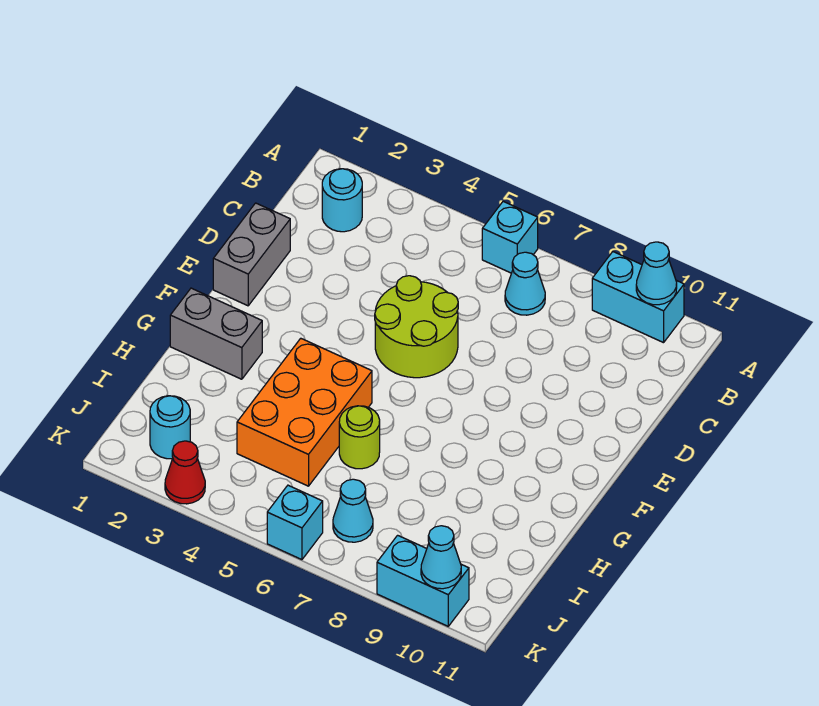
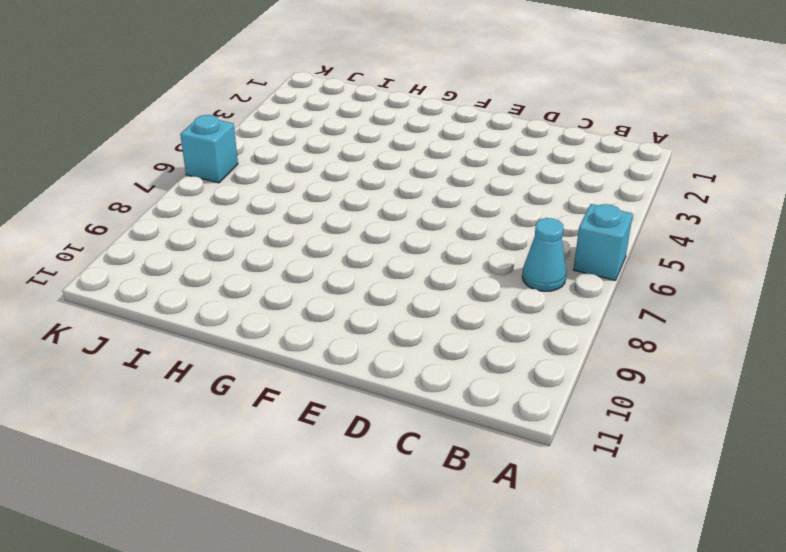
none -> cyan 1x2 brick [592,252,684,343]
none -> cyan 1x1 round brick [322,169,362,232]
none -> grey 1x2 brick [213,203,290,306]

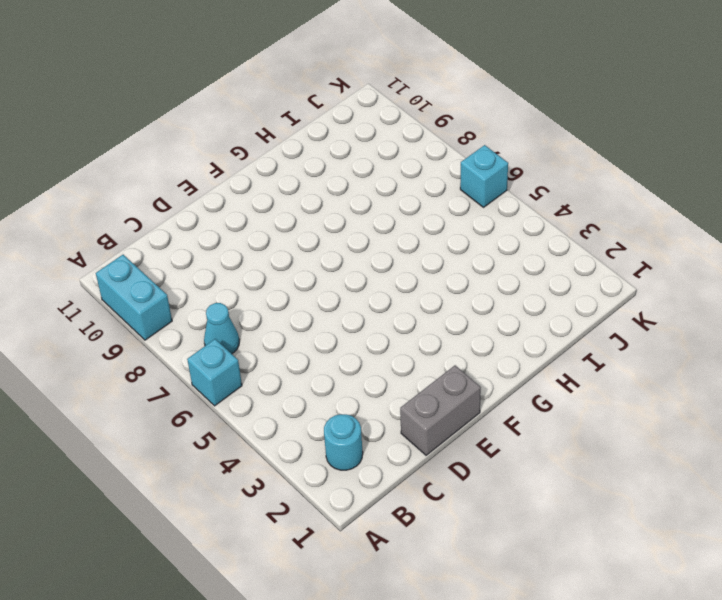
none -> lime 2x2 round brick [375,276,458,378]
none -> grey 1x2 brick [170,288,262,379]
none -> orange 2x3 brick [237,338,372,486]

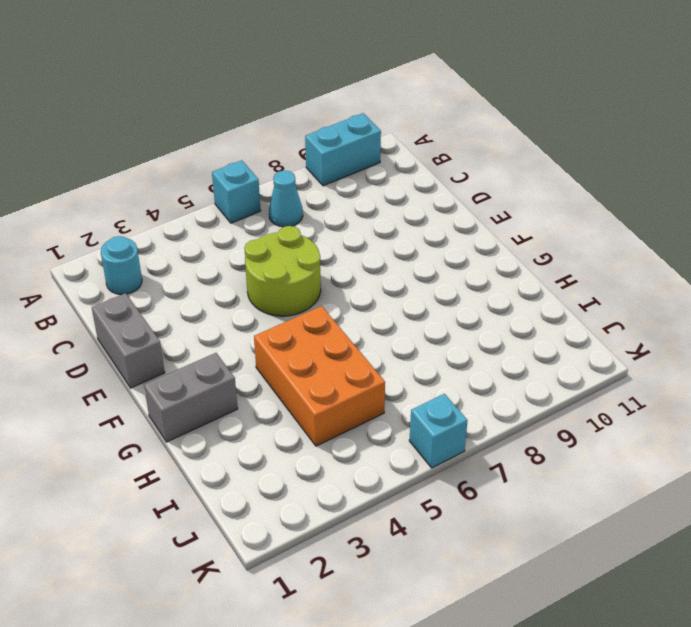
none -> lime 1x1 round brick [339,406,380,469]
none -> cyan 1x1 round brick [150,396,190,459]
none -> cyan 1x1 cone [333,479,373,542]

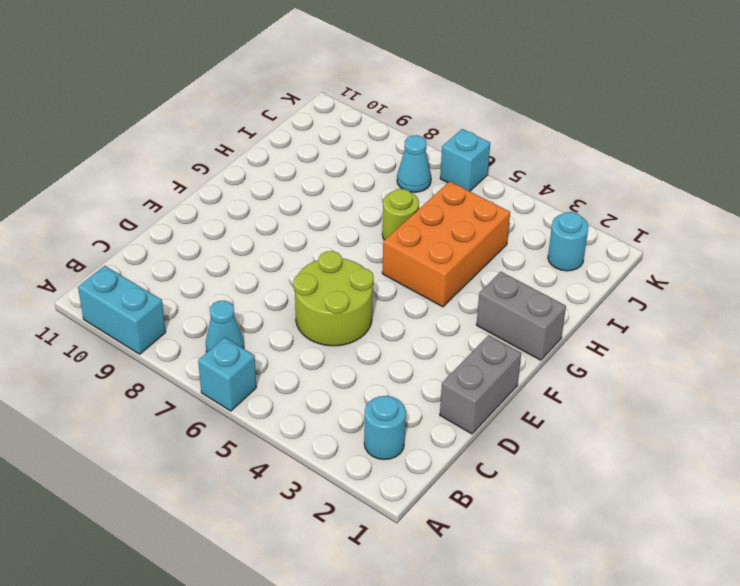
none -> red 1x1 cone [165,441,205,504]
none -> cyan 1x2 brick [377,535,469,626]
none -> cyan 1x1 cone [636,242,677,305]

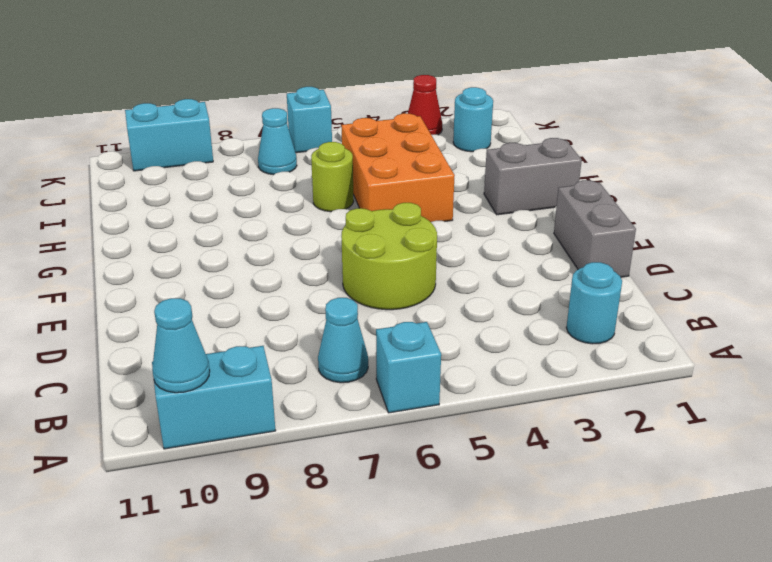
none -> cyan 1x1 cone [421,526,461,589]

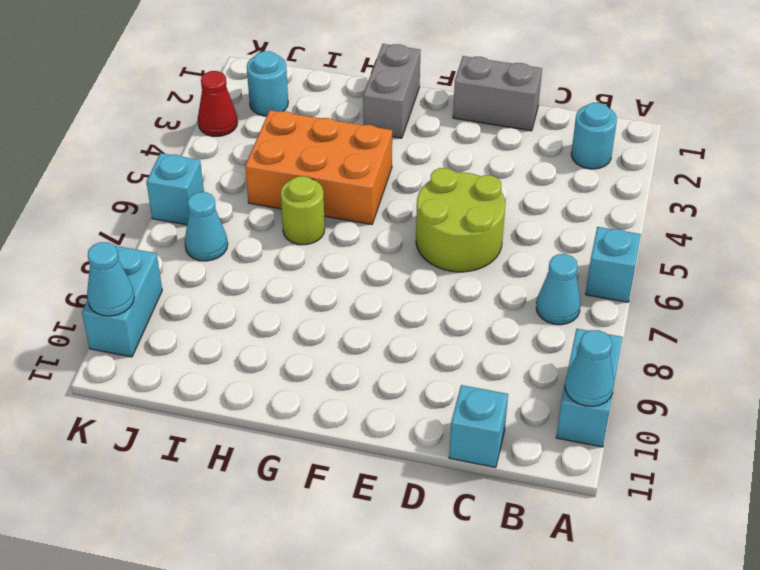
cyan 1x1 brick [449,385,508,467] -> none

